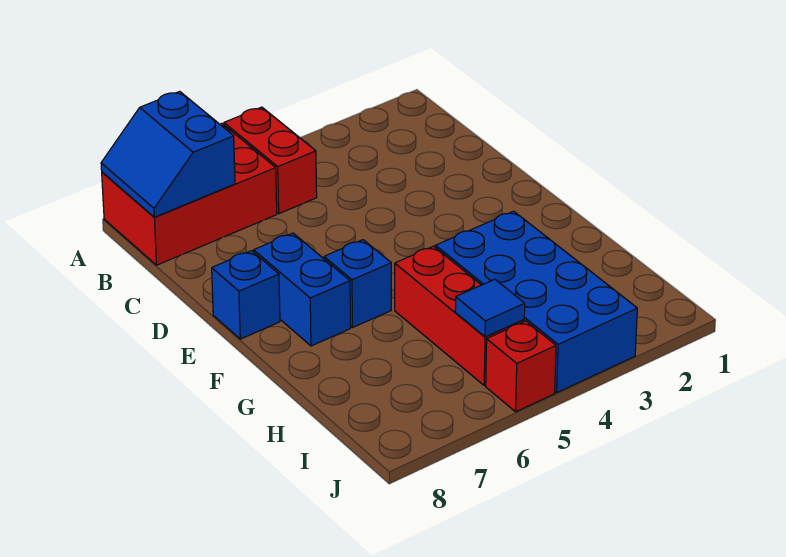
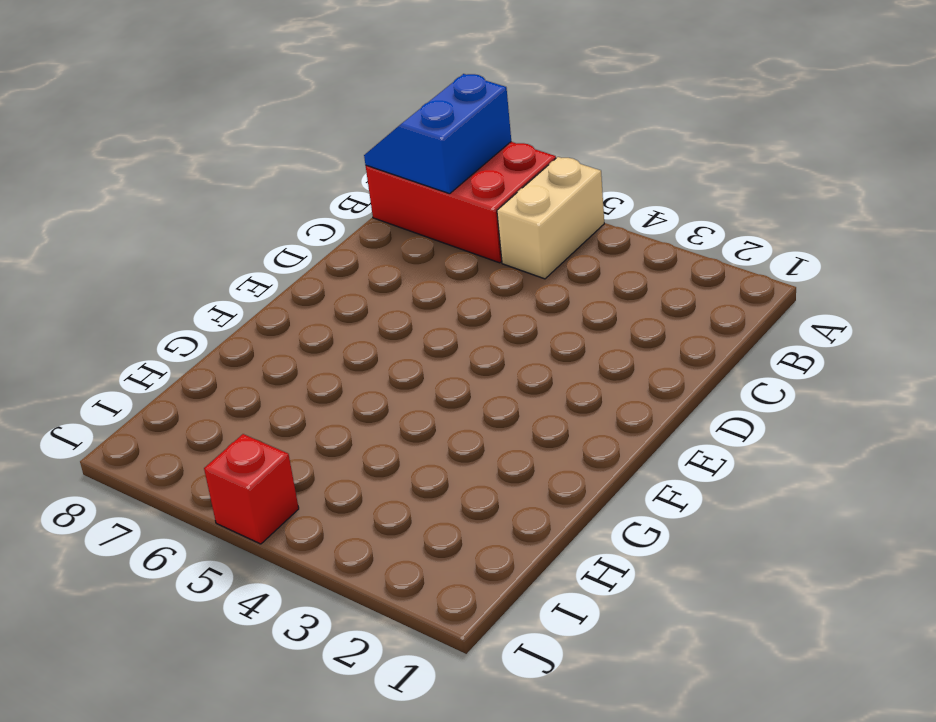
tan 1x2 brick [497,157,604,279] -> red 1x2 brick [224,107,317,214]
none -> blue 1x2 brick [254,233,350,346]
none -> blue 1x1 brick [212,251,280,339]

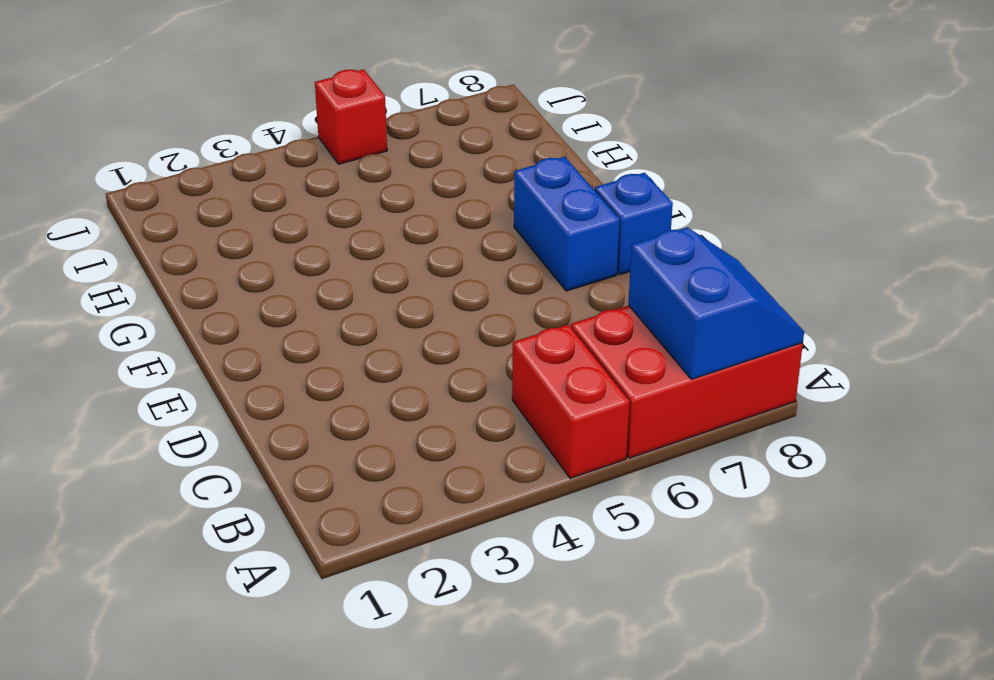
none -> blue 1x1 brick [324,240,391,328]
none -> blue 2x4 brick [435,211,637,393]

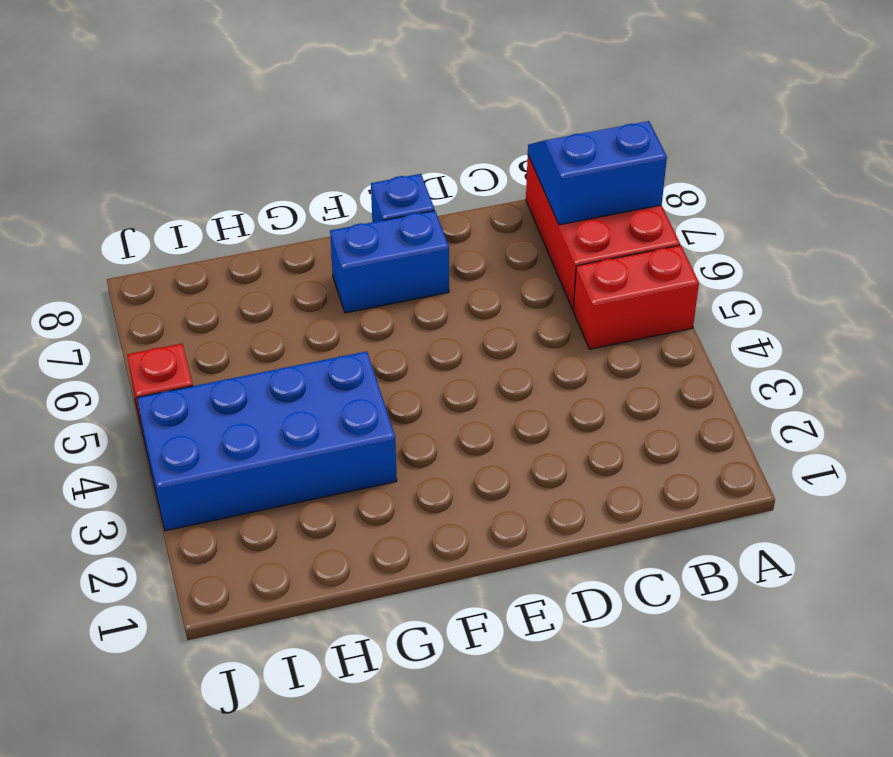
none -> blue 1x1 brick [324,240,391,328]
none -> red 1x3 brick [395,246,524,386]

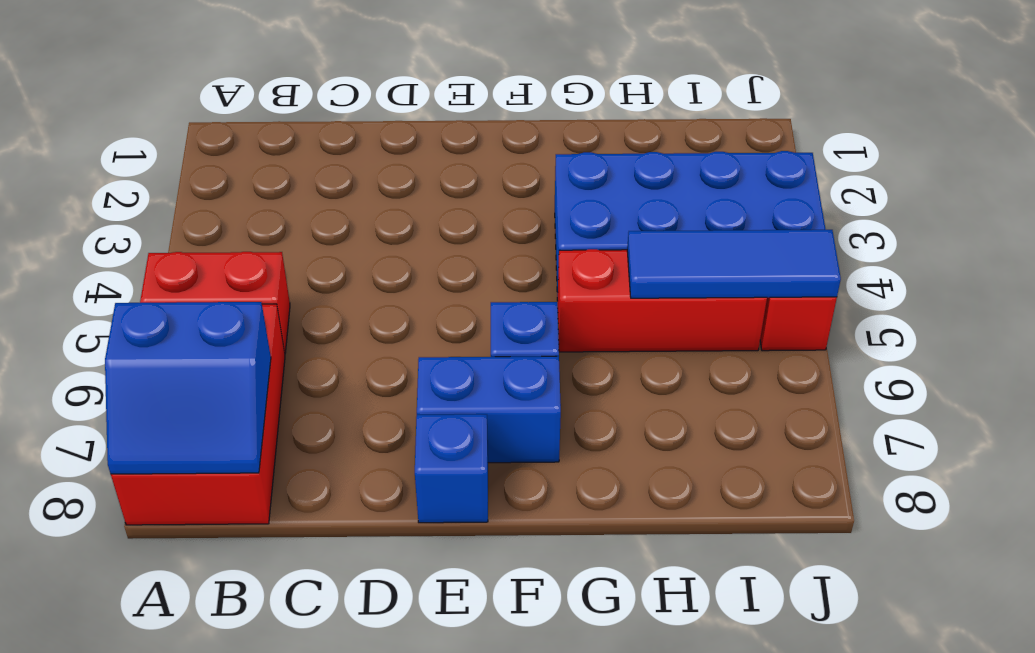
blue 1x3 tile [627,230,841,298] -> blue 1x1 tile [455,279,525,337]

